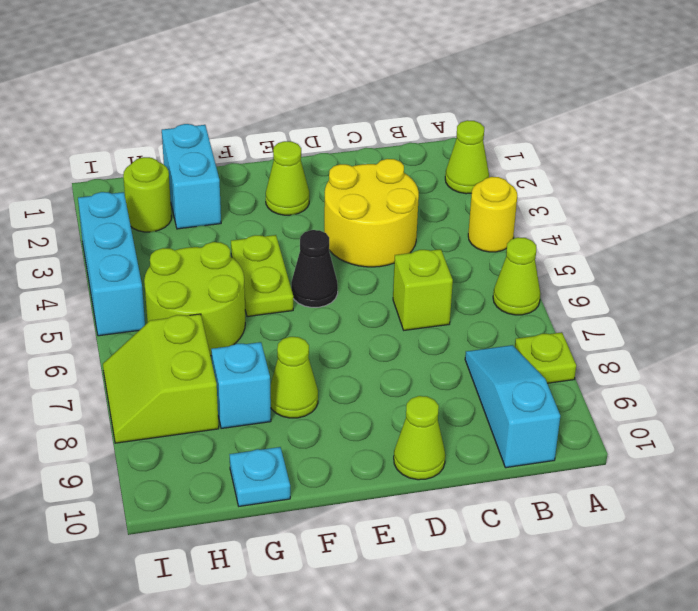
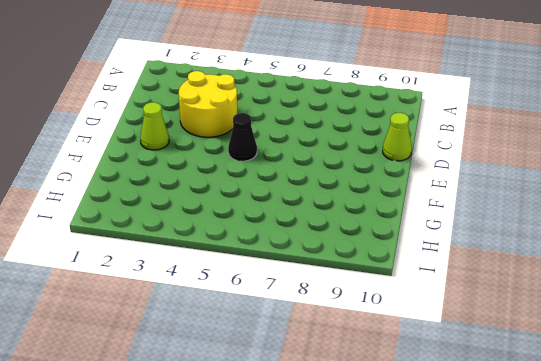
none -> lime 1x1 cone [445,120,489,194]
none -> yellow 1x1 round brick [468,177,517,252]
none -> lime 1x1 cone [493,237,540,315]

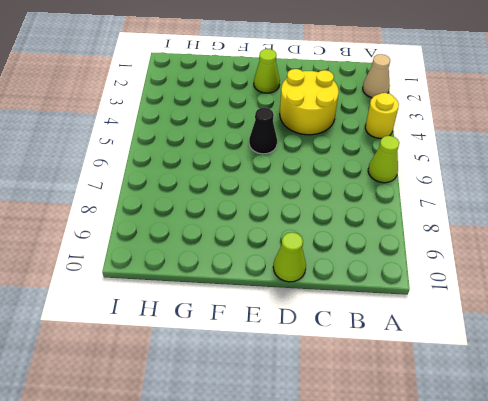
tan 1x1 cone [363,54,390,98] -> lime 1x1 cone [445,120,489,194]
none -> lime 1x1 plate [515,332,576,383]
none -> cyan 1x3 slope [465,345,560,468]
none -> lime 1x1 brick [393,249,453,330]

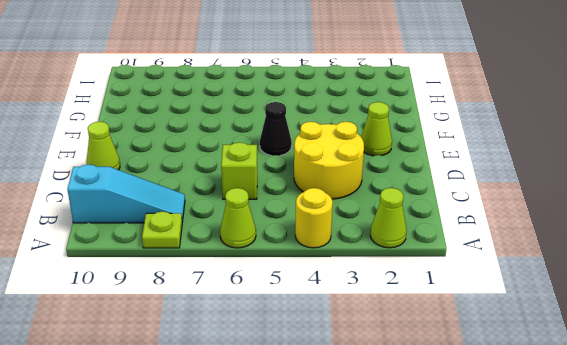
none -> lime 1x2 plate [231,235,293,317]
none -> lime 1x1 cone [270,337,318,418]
none -> cyan 1x2 brick [162,124,221,229]

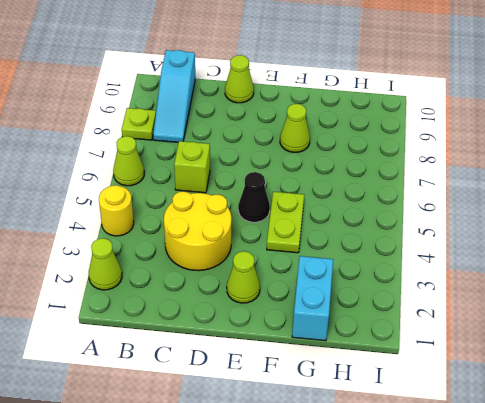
none -> lime 2x2 round brick [144,242,245,356]
none -> cyan 1x1 brick [211,342,271,429]
none -> cyan 1x1 plate [229,447,290,506]

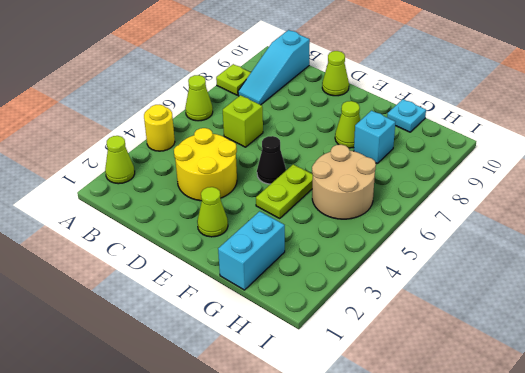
tan 2x2 round brick [312,145,376,219] -> lime 2x2 round brick [144,242,245,356]
none -> lime 1x1 round brick [123,157,171,232]
none -> lime 2x2 slope [103,314,219,443]
none -> cyan 1x3 brick [78,192,145,336]

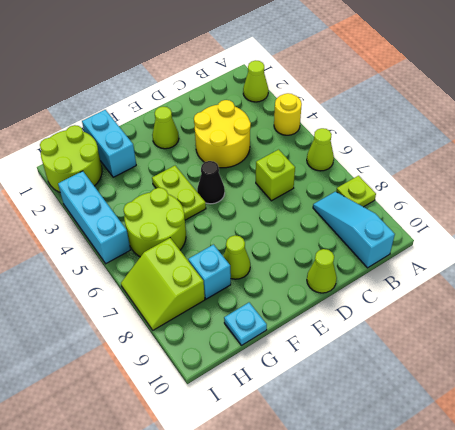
lime 2x2 round brick [40,125,102,192] -> lime 1x1 round brick [123,157,171,232]

